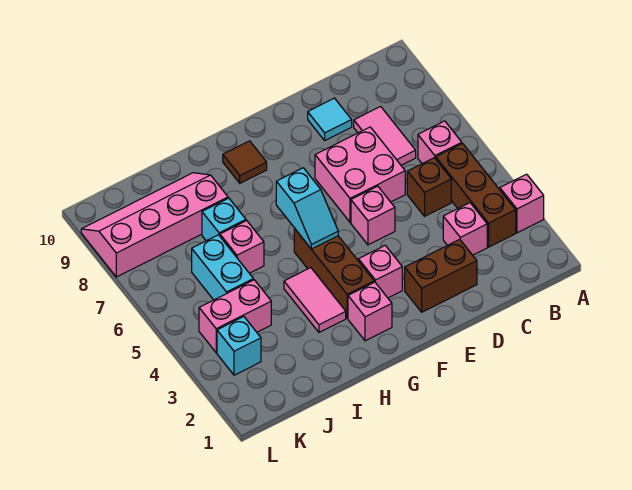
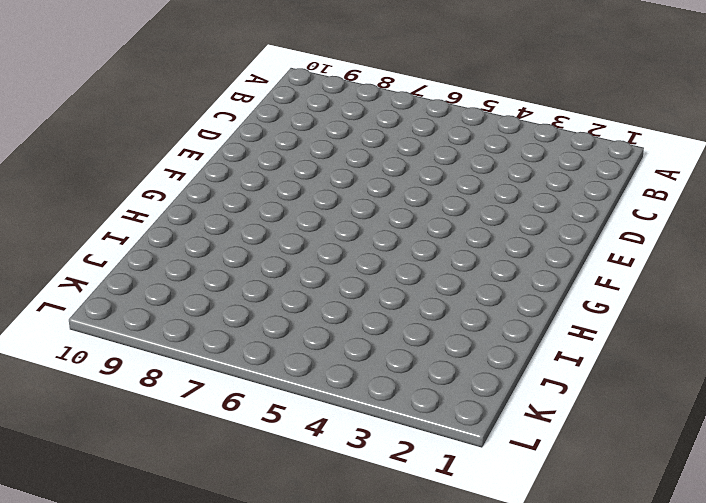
none -> pink 1x1 brick [500,174,544,233]
none -> brown 1x3 brick [436,144,516,247]
none -> pink 1x1 brick [418,121,462,164]

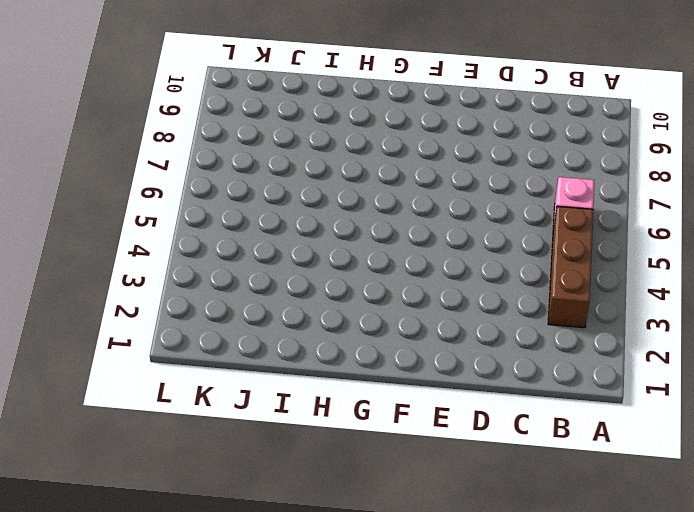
none -> pink 1x1 brick [500,174,544,233]
none -> pink 1x1 brick [443,203,487,255]
none -> brown 1x1 brick [407,158,451,216]

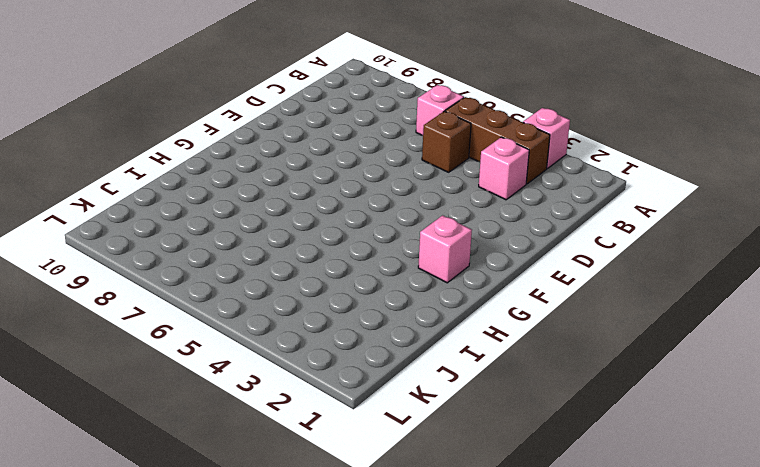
none -> pink 1x2 tile [354,107,416,165]
none -> brown 1x2 brick [405,239,477,312]
none -> pink 2x2 brick [315,127,405,222]

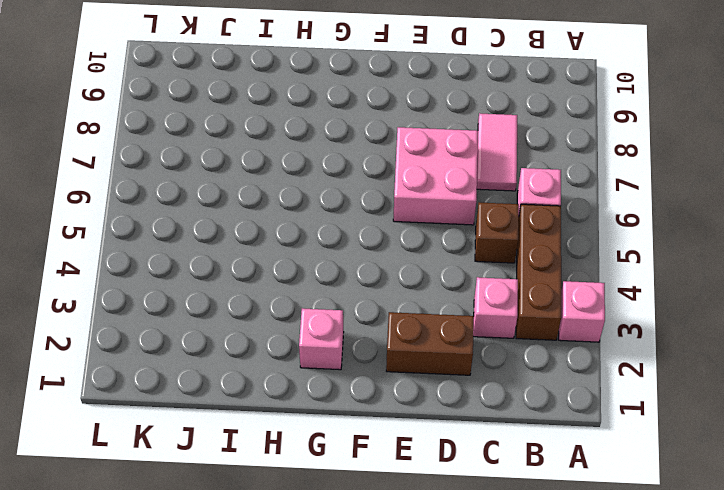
none -> cyan 1x1 tile [308,98,352,140]
none -> pink 1x1 brick [351,186,395,245]
none -> pink 1x1 brick [358,246,402,298]

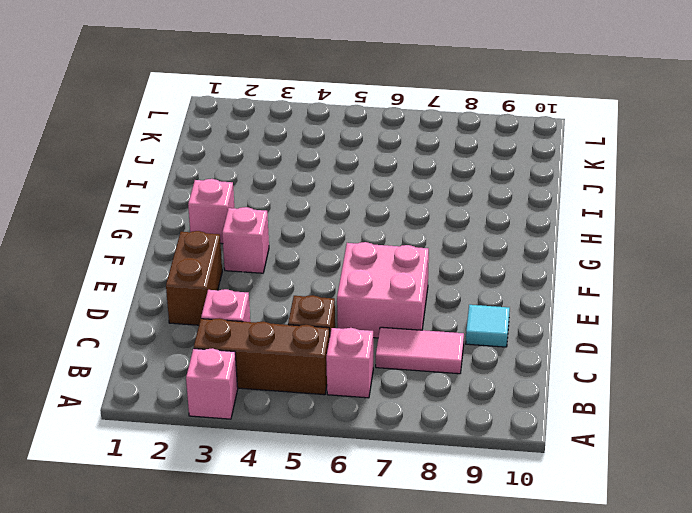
none -> pink 1x1 brick [351,186,395,245]
none -> brown 1x3 brick [294,228,374,318]
none -> brown 1x1 tile [223,141,267,183]

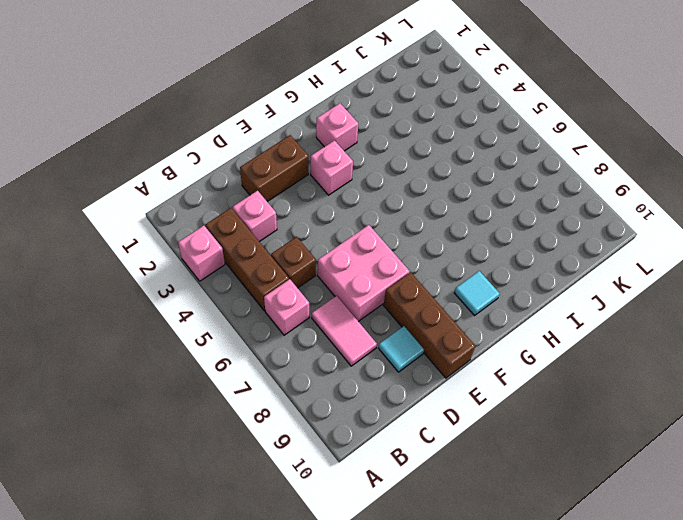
brown 1x3 brick [383,272,475,378] -> brown 1x3 brick moved to [294,228,374,318]
cyan 1x1 tile [454,271,500,315] -> brown 1x1 tile [223,141,267,183]
none -> pink 1x1 brick [351,186,395,245]
none -> pink 1x2 tile [284,268,346,332]
none -> pink 1x1 brick [220,221,264,273]

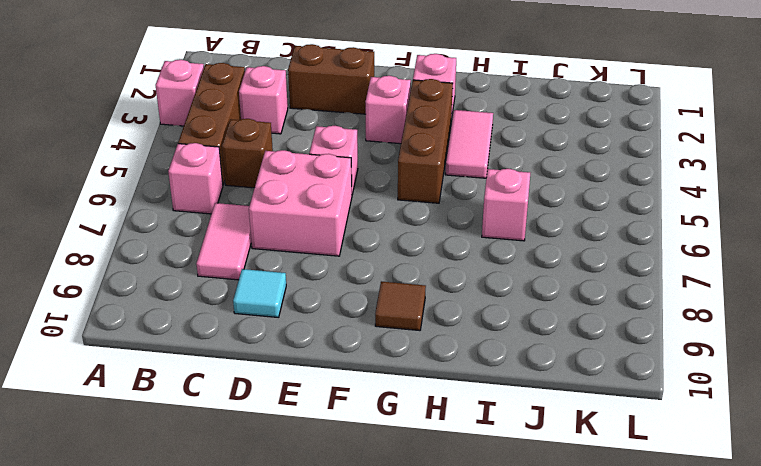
none -> cyan 1x1 brick [202,198,246,241]
none -> pink 2x4 slope [81,173,228,277]
none -> pink 1x2 brick [199,280,271,353]

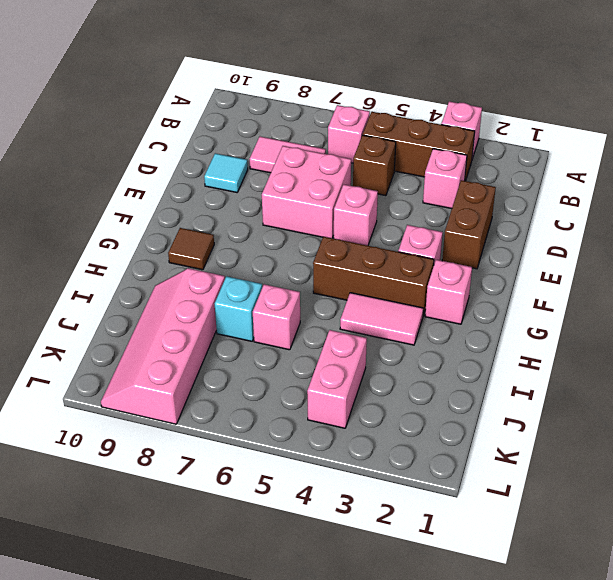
none -> cyan 1x2 brick [192,235,253,300]
none -> cyan 1x1 brick [217,317,261,375]
none -> cyan 1x2 slope [276,168,338,249]

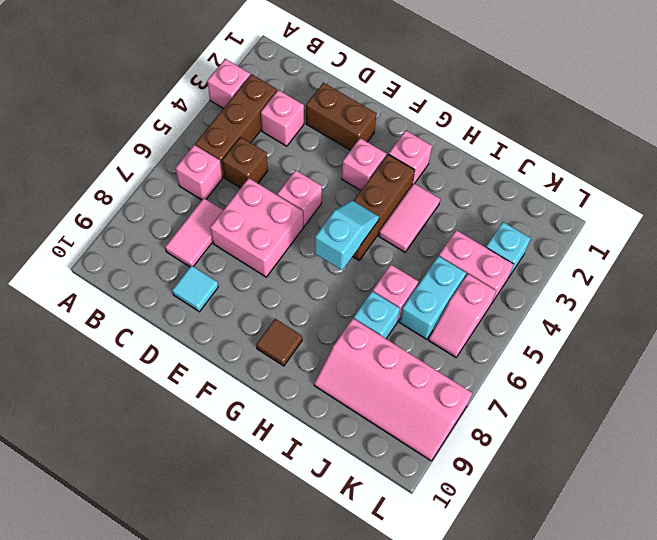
pink 1x2 slope [428,274,496,357] -> none

